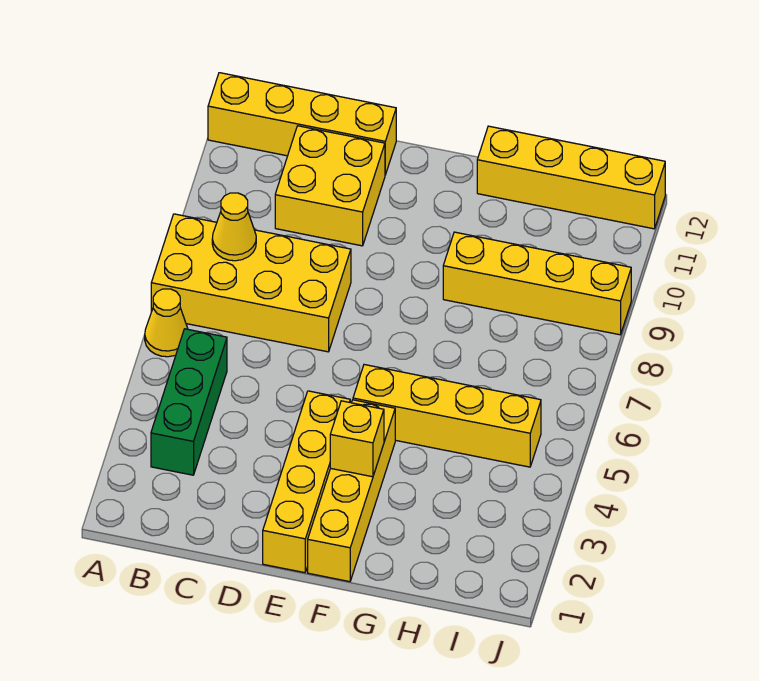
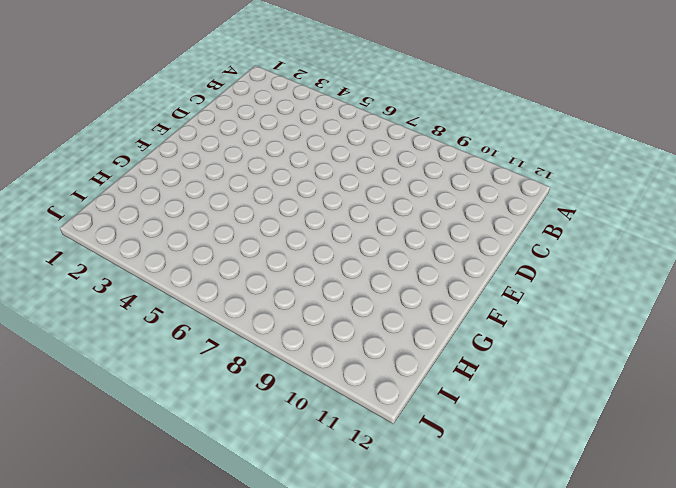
none -> yellow 1x1 cone [145,289,188,357]
none -> yellow 2x4 brick [151,214,351,352]
none -> yellow 1x4 brick [208,73,396,175]

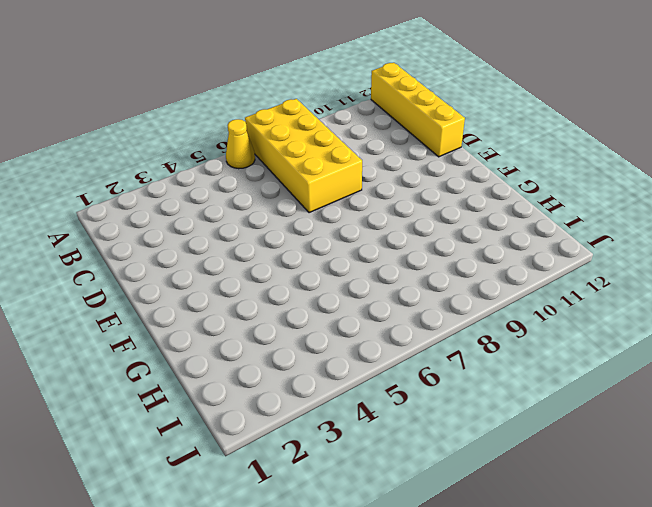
none -> green 1x3 brick [151,329,227,475]
none -> yellow 2x2 brick [275,126,385,246]
none -> yellow 1x4 brick [263,391,350,573]

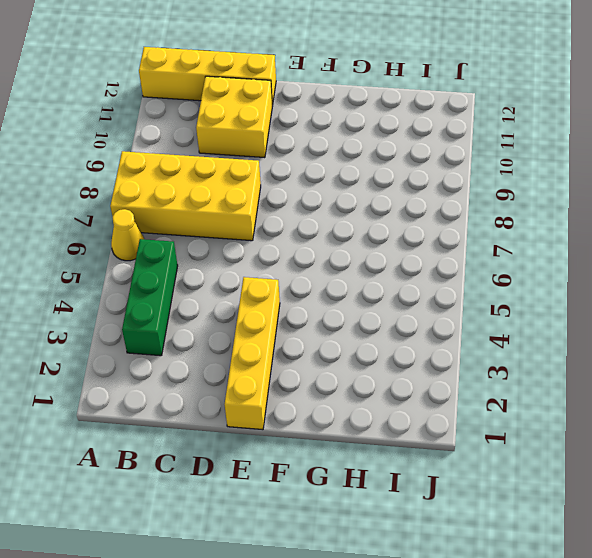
none -> yellow 1x4 brick [308,400,395,582]
none -> yellow 1x4 brick [353,365,541,467]
none -> yellow 1x4 brick [443,232,631,335]

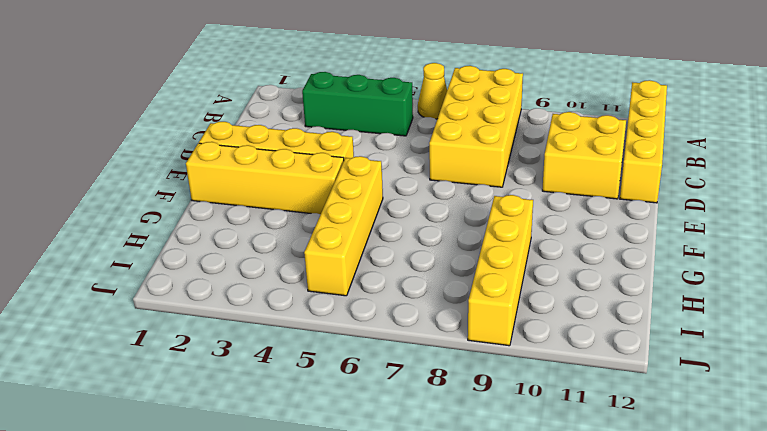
none -> yellow 1x4 brick [477,126,665,229]
none -> yellow 1x1 cone [212,193,256,261]
none -> yellow 1x1 brick [330,401,384,477]

